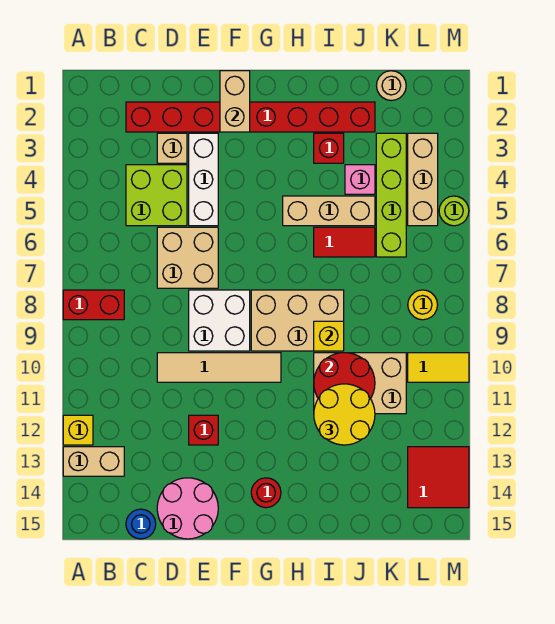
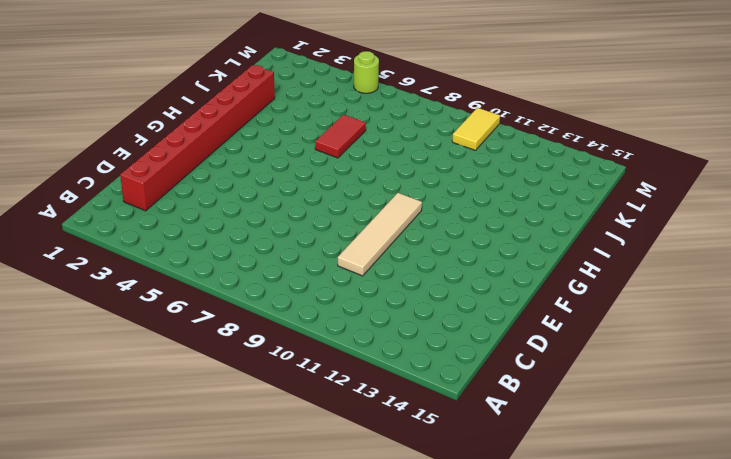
none -> red 1x2 brick [63,290,124,320]
none -> yellow 1x1 brick [63,415,93,445]
none -> tan 1x2 brick [63,447,124,476]
none -> lime 2x2 brick [126,165,187,226]

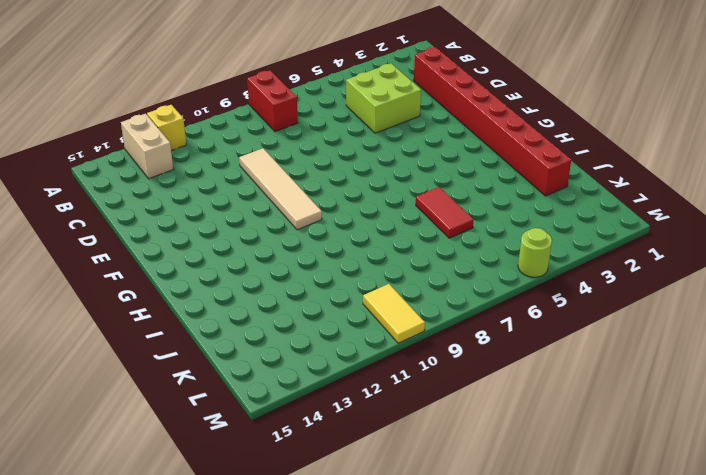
none -> blue 1x1 round brick [126,509,156,539]
none -> tan 1x1 brick [157,133,187,163]
none -> tan 2x2 brick [157,227,218,288]
none -> pink 2x2 round brick [157,478,218,539]

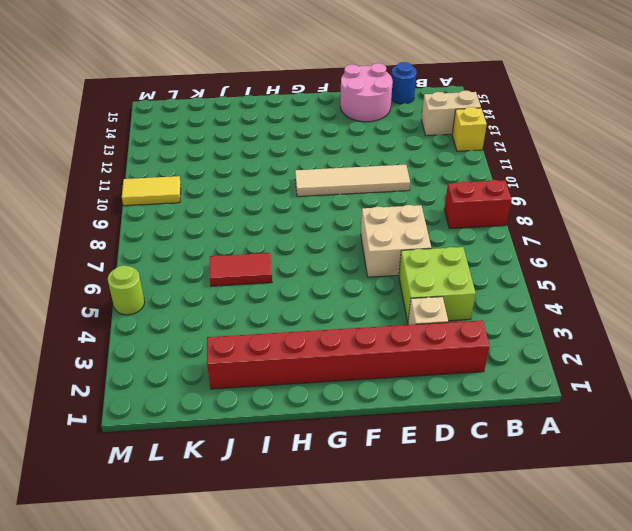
none -> white 1x3 brick [189,133,218,226]
none -> white 2x2 brick [189,290,250,351]
none -> red 1x1 brick [189,415,218,445]
none -> tan 2x3 brick [251,290,344,351]

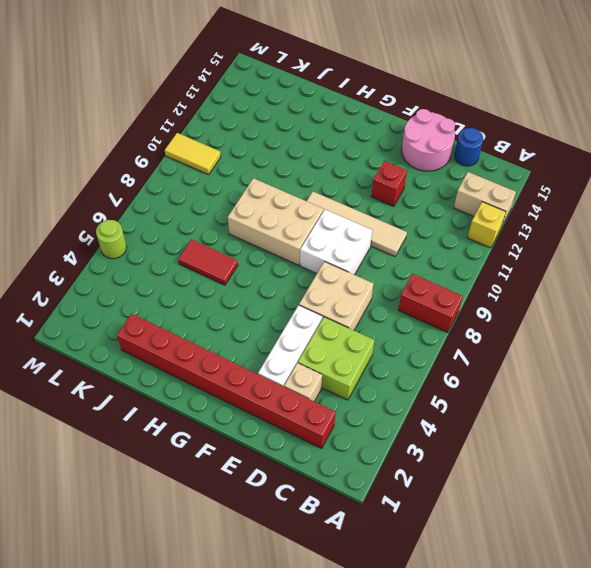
none -> red 1x1 round brick [251,478,281,508]
none -> tan 1x3 brick [283,196,375,226]
none -> red 1x1 brick [314,133,344,163]
none -> tan 2x3 brick [314,353,406,414]

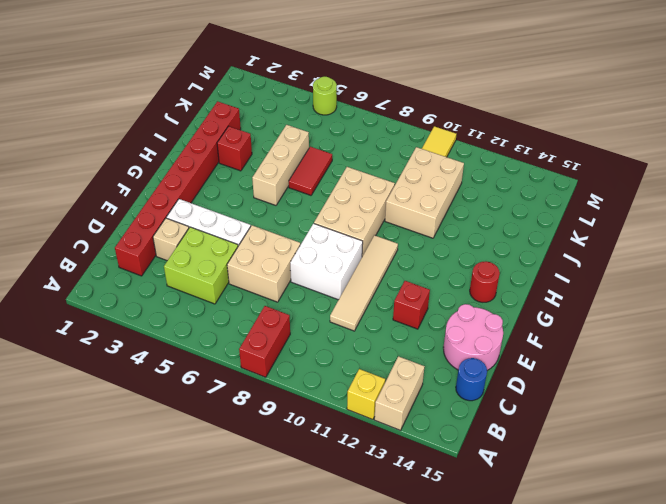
none -> pink 1x1 brick [345,165,375,194]
none -> tan 1x1 round brick [376,71,406,101]
none -> lime 1x4 brick [376,133,406,257]
none -> tan 1x3 brick [408,133,438,226]

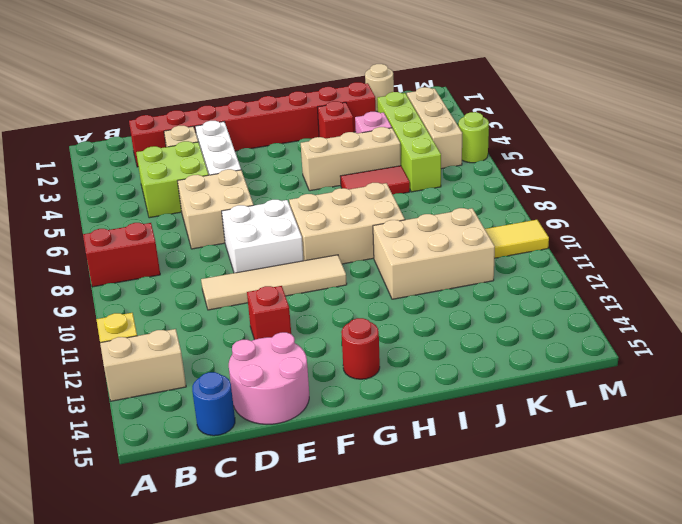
none -> yellow 1x1 round brick [408,290,438,320]
none -> red 2x2 tile [408,447,469,508]
none -> tan 1x2 brick [220,71,250,132]
none -> yellow 1x1 brick [314,321,344,351]

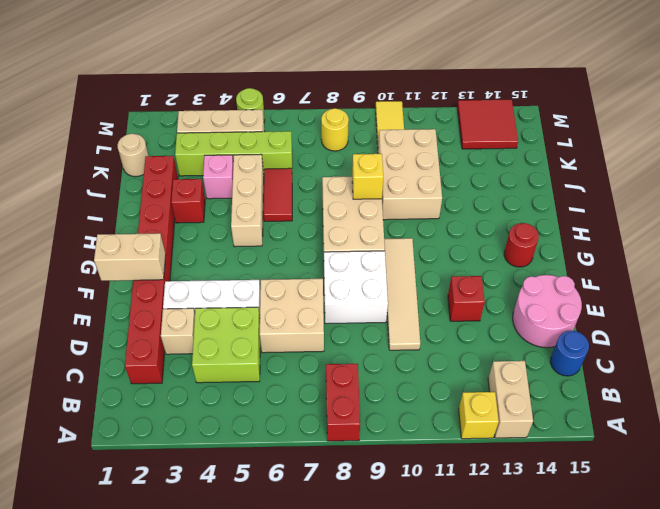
none -> red 2x2 round brick [314,353,375,399]
none -> yellow 2x2 round brick [314,384,375,445]

